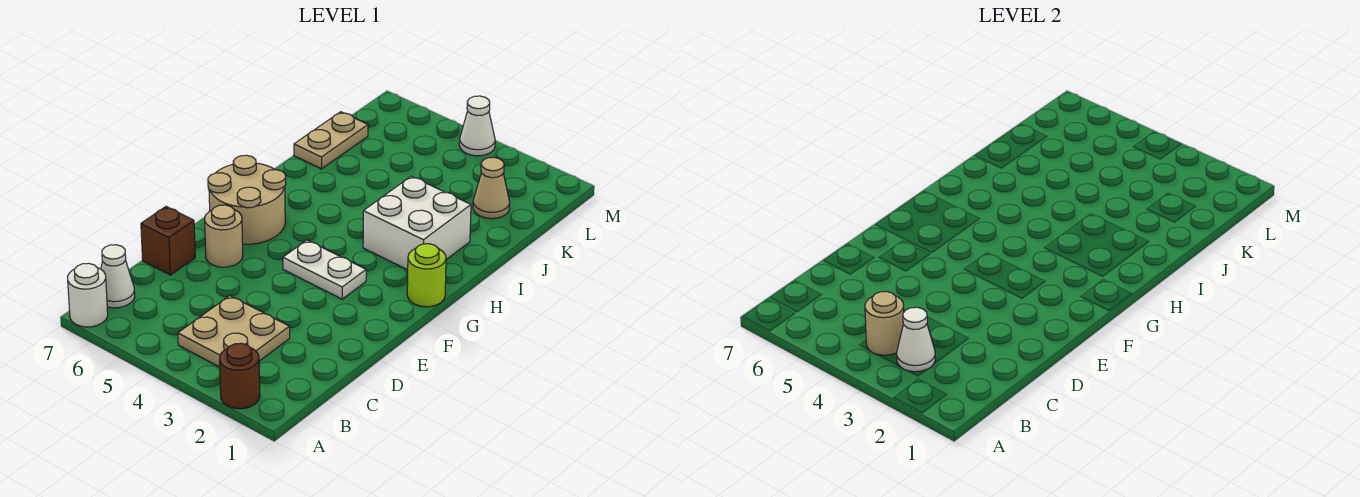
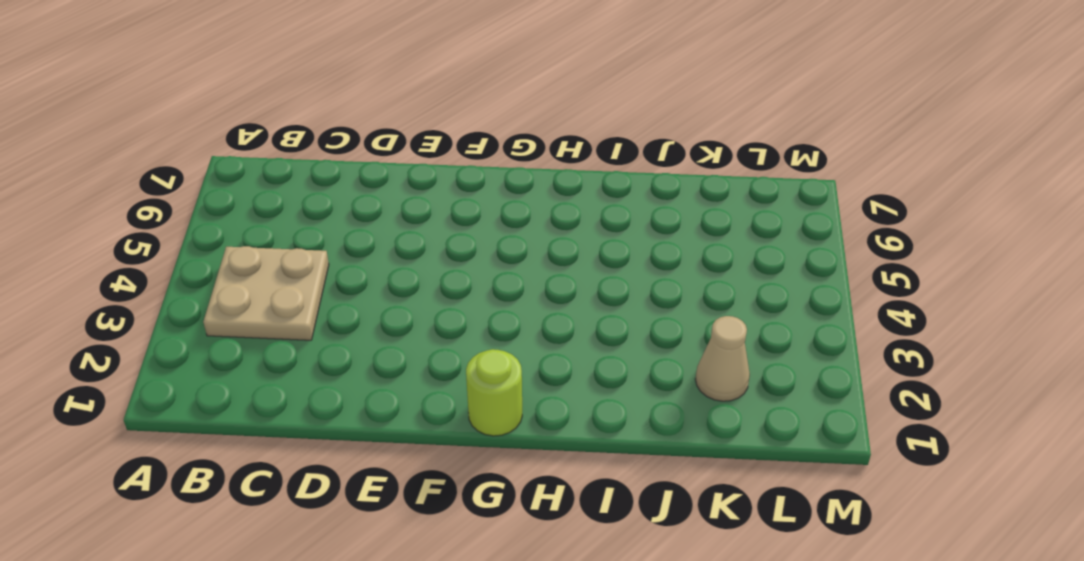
none -> brown 1x1 round brick [220,343,260,409]
none -> white 1x1 round brick [68,263,108,327]
none -> white 1x1 cone [101,245,135,308]

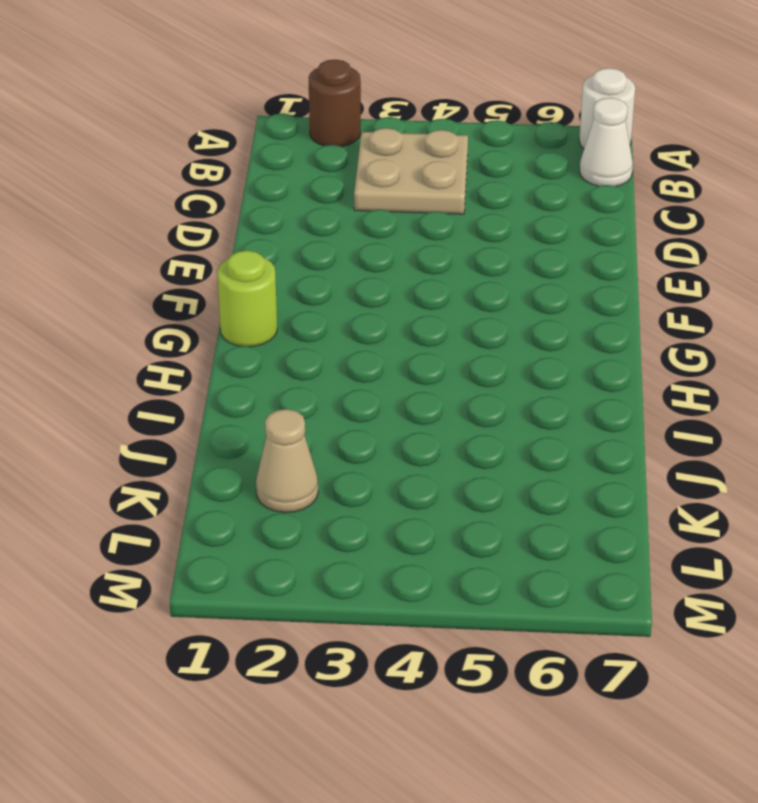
none -> brown 1x1 brick [141,207,195,275]
none -> tan 1x1 round brick [205,205,243,267]
none -> white 1x2 plate [283,240,366,299]

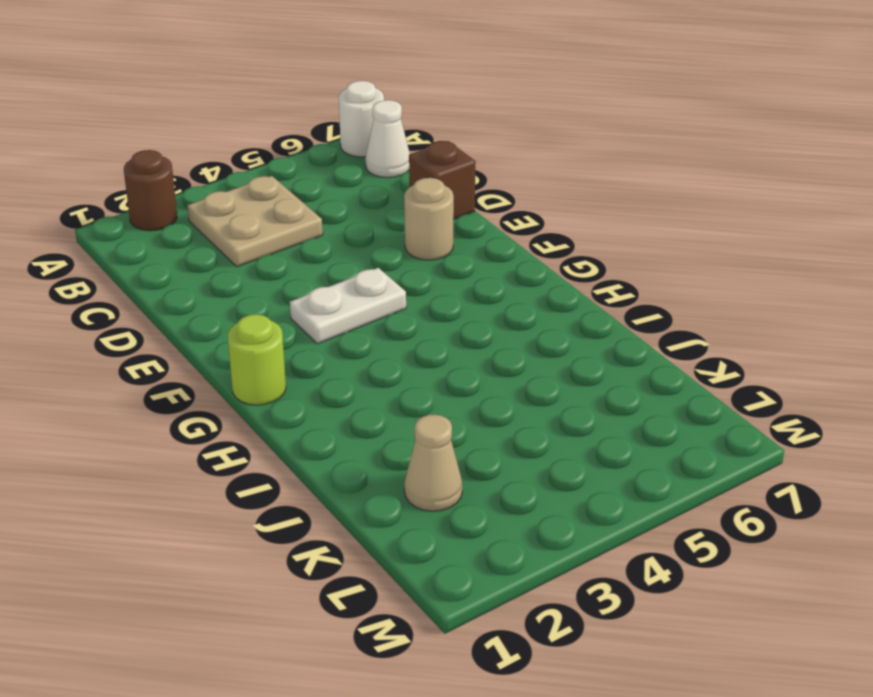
none -> tan 2x2 round brick [208,155,286,244]
none -> white 2x2 brick [363,176,471,270]
none -> tan 1x2 plate [294,112,368,169]

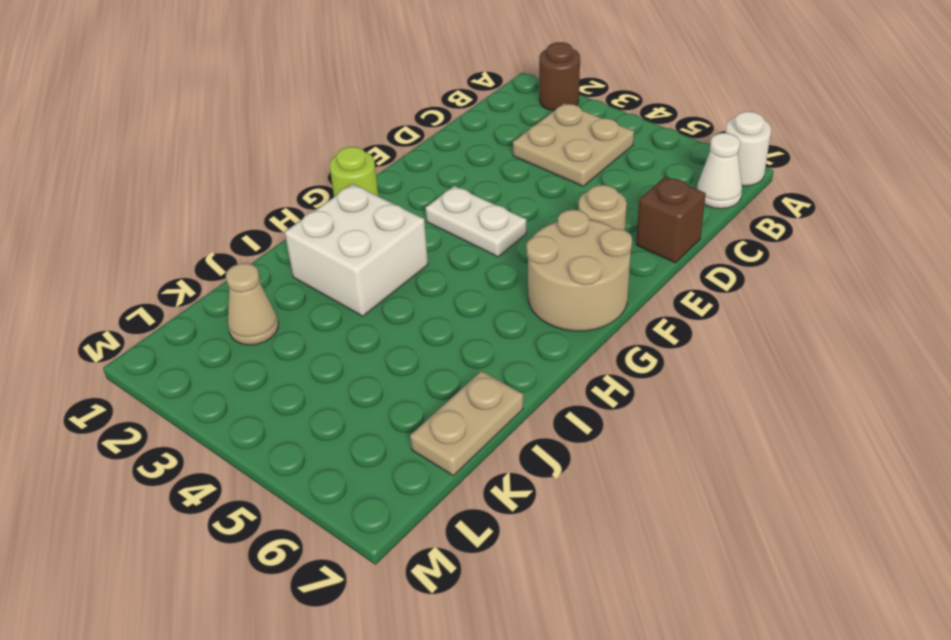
none -> white 1x1 cone [459,96,495,156]
none -> white 1x1 cone [897,307,935,372]
none -> tan 1x1 round brick [865,291,904,355]

